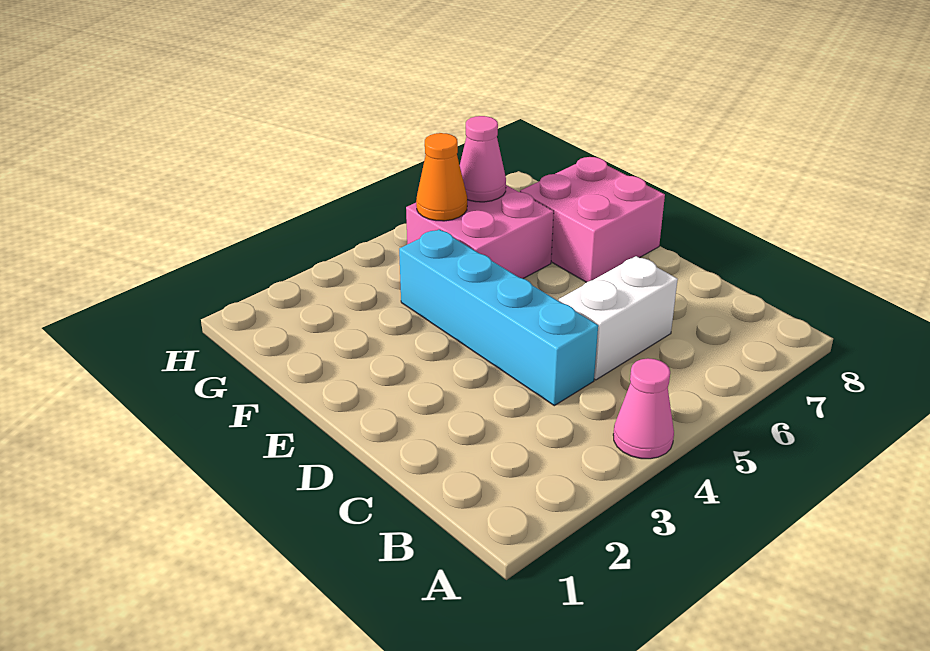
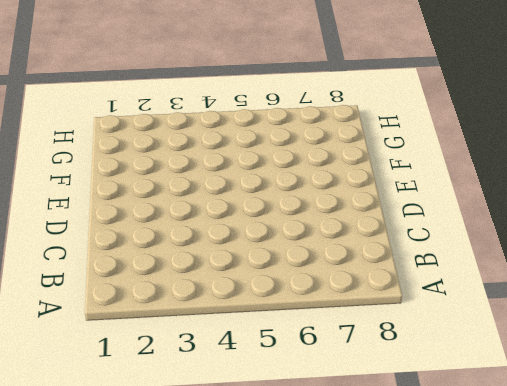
none -> pink 1x1 cone [613,358,674,459]
none -> cyan 1x4 brick [399,229,598,406]

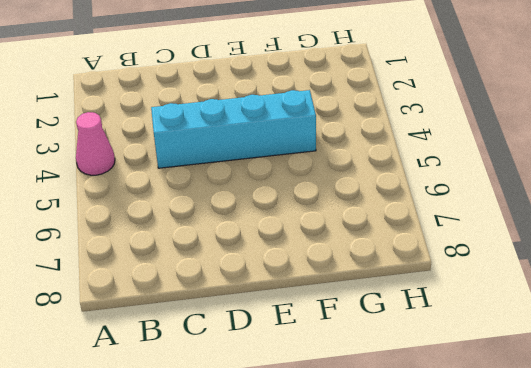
none -> white 1x2 brick [559,256,678,380]
none -> pink 2x2 brick [520,157,665,282]

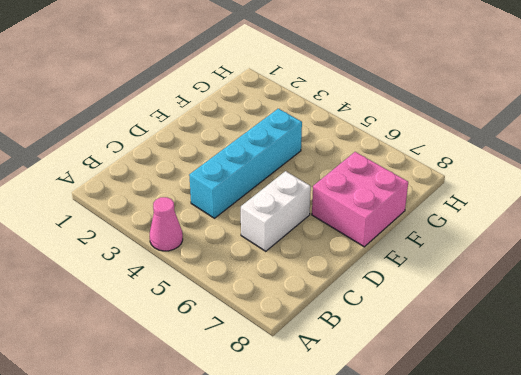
white 1x2 brick [241,171,311,251] -> white 1x2 brick turned to [559,256,678,380]
none -> pink 2x2 brick [406,185,554,279]
none -> orange 1x1 cone [416,133,467,221]

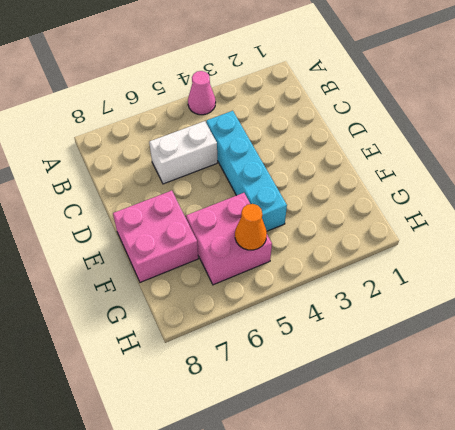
none -> pink 1x1 cone [460,116,506,202]

